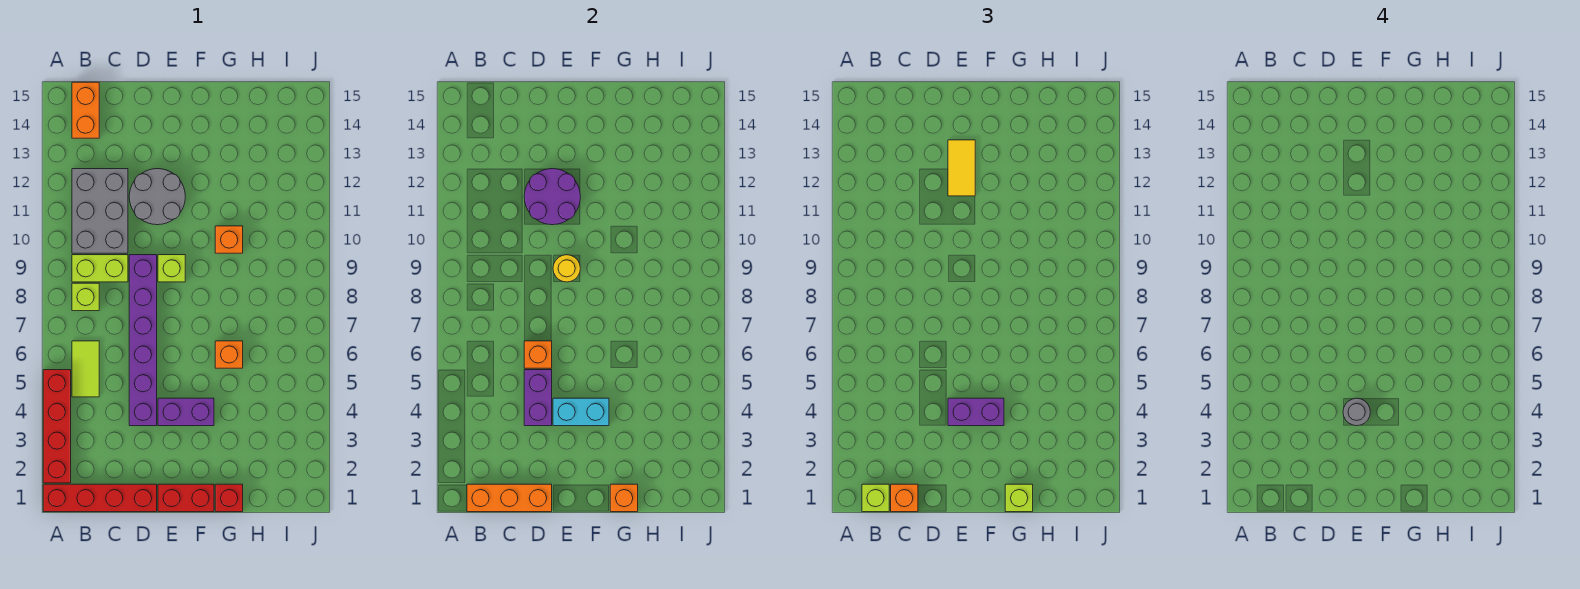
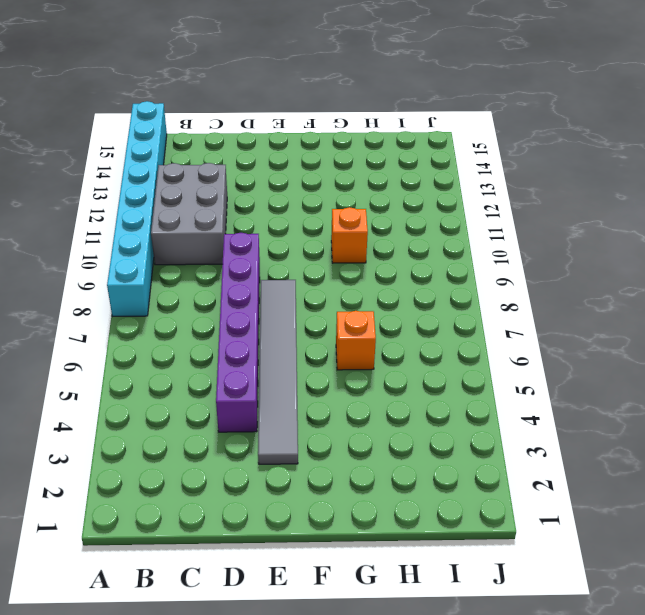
cyan 1x8 brick [107,101,167,317] -> none
grey 1x6 tile [258,280,298,464] -> purple 1x2 brick [158,398,214,426]
none -> red 1x4 brick [43,484,157,512]
none -> red 1x4 brick [43,370,71,483]
none -> lime 1x2 tile [72,341,99,397]

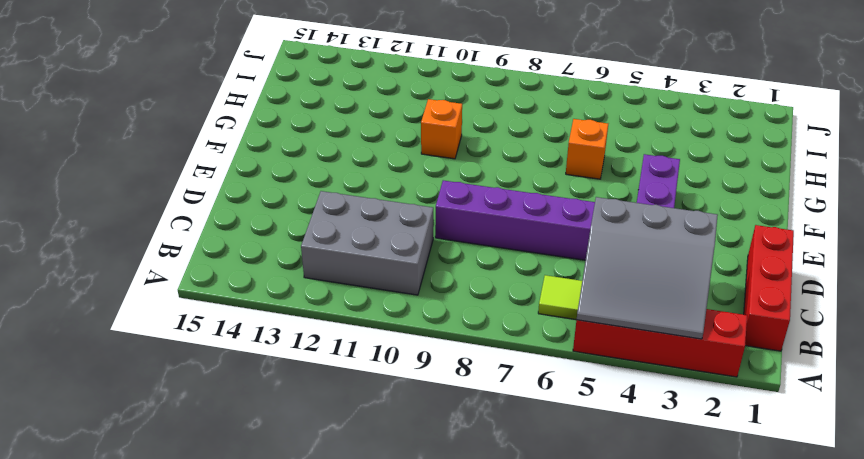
grey 3x3 slope [577,197,718,339] -> none
red 1x3 brick [744,225,794,351] -> red 1x4 brick [43,484,157,512]
none -> lime 1x1 brick [72,283,99,311]
none -> lime 1x2 brick [72,255,128,282]
none -> orange 1x2 brick [72,82,99,138]

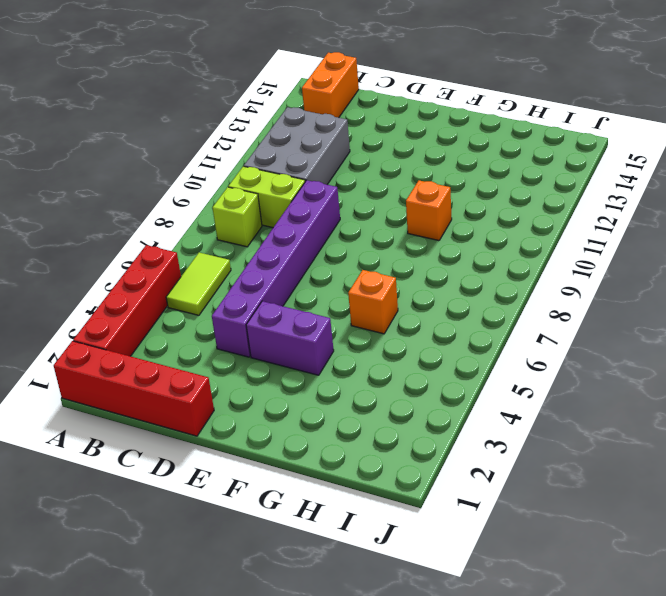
none -> grey 2x2 round brick [129,169,185,225]
none -> red 1x2 brick [158,484,214,512]
none -> lime 1x1 brick [158,255,185,282]

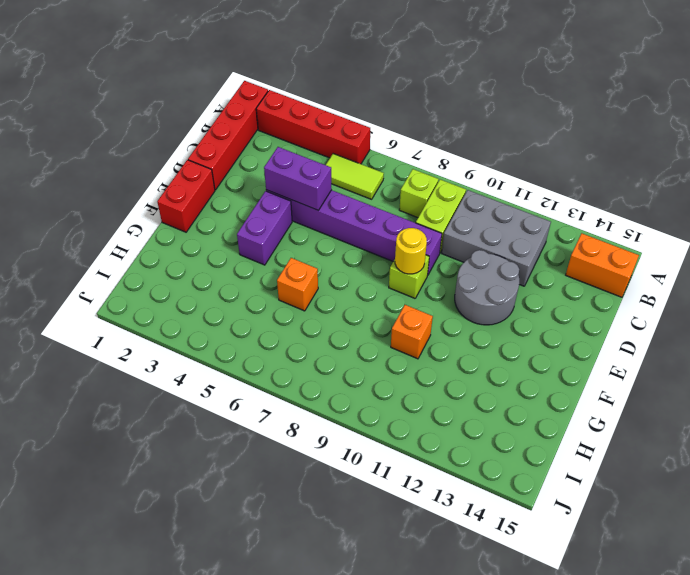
none -> red 1x1 brick [215,484,243,512]
none -> orange 1x3 brick [467,484,552,512]
none -> orange 1x1 brick [524,341,552,368]

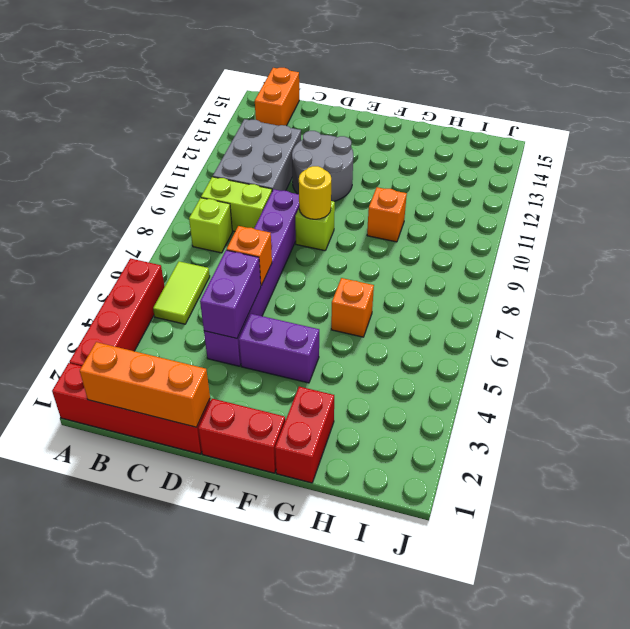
red 1x2 brick [275,387,334,483] -> red 1x1 brick [215,484,243,512]
none -> purple 2x2 round brick [524,169,580,225]
none -> cyan 1x2 brick [553,398,609,426]
none -> orange 1x1 brick [610,484,638,512]

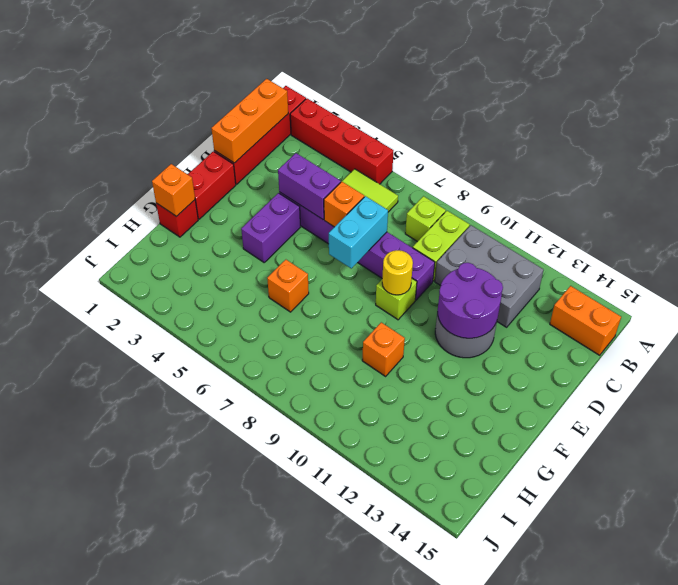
cyan 1x2 brick [329,196,388,268] -> cyan 1x2 brick moved to [553,398,609,426]
none -> lime 1x1 brick [862,484,889,512]
none -> orange 1x1 brick [891,484,918,512]
none -> purple 1x2 brick [948,398,1004,426]

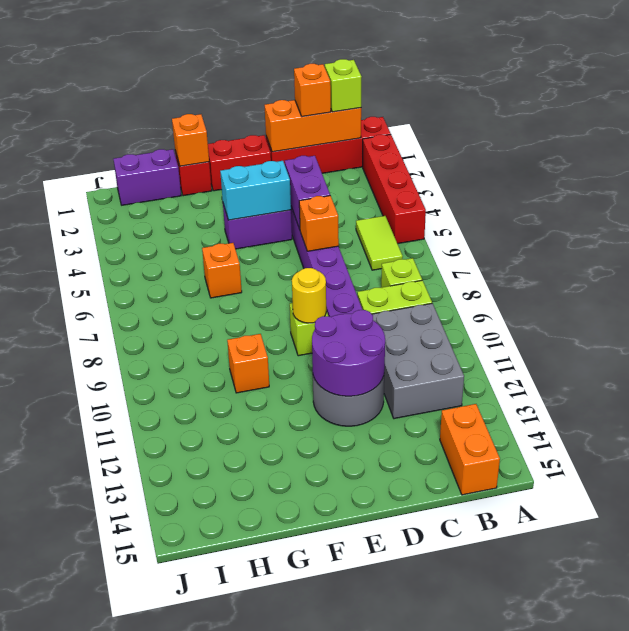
purple 1x2 brick [113,149,181,205] -> purple 1x2 brick moved to [948,398,1004,426]
none -> yellow 1x2 tile [948,140,975,196]
none -> lime 1x1 brick [1005,484,1033,512]
none -> grey 1x1 round brick [1343,398,1370,426]

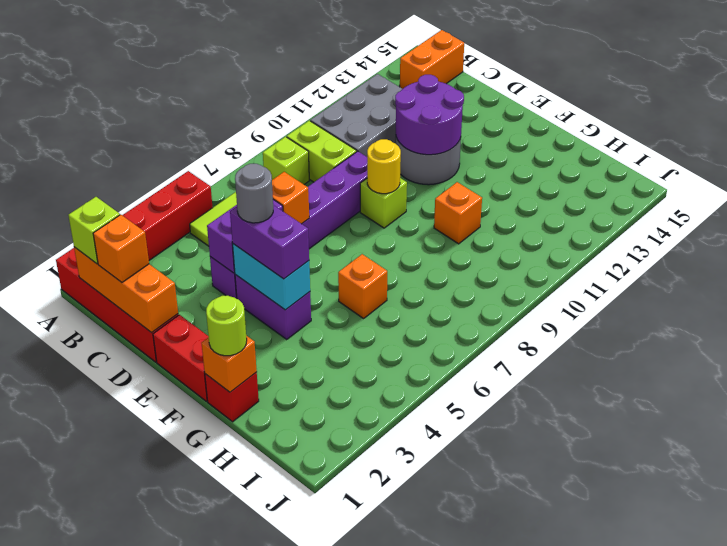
lime 1x1 round brick [206,296,247,356] -> lime 1x1 brick [1005,484,1033,512]
none -> yellow 1x2 tile [948,140,975,196]

